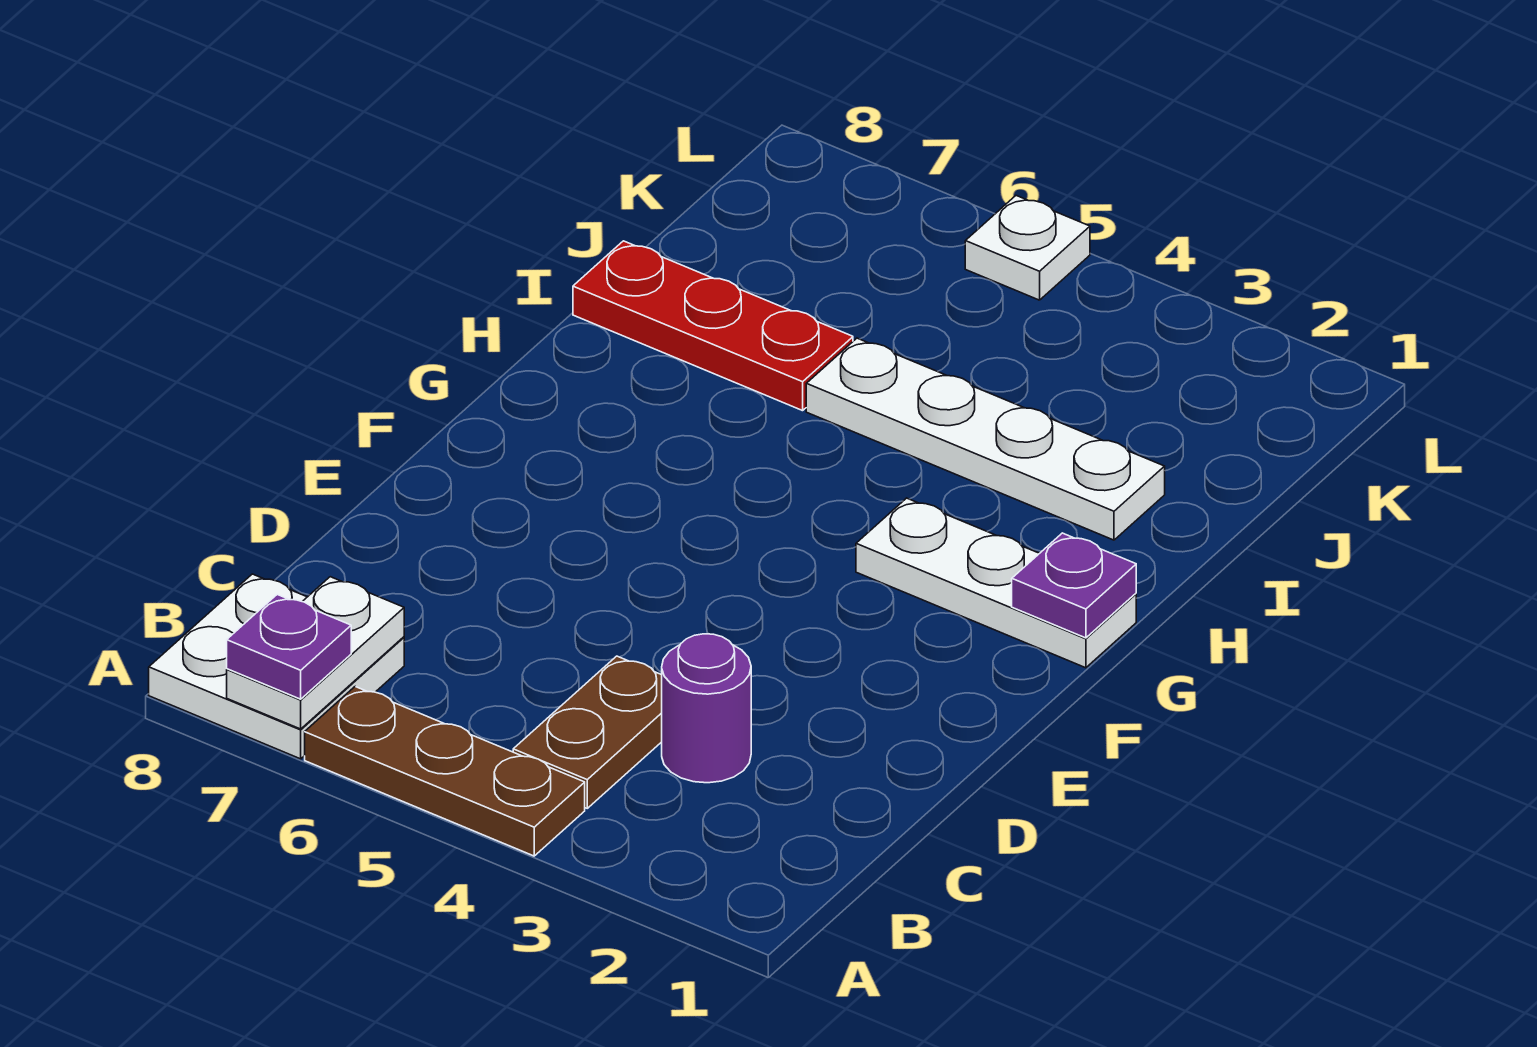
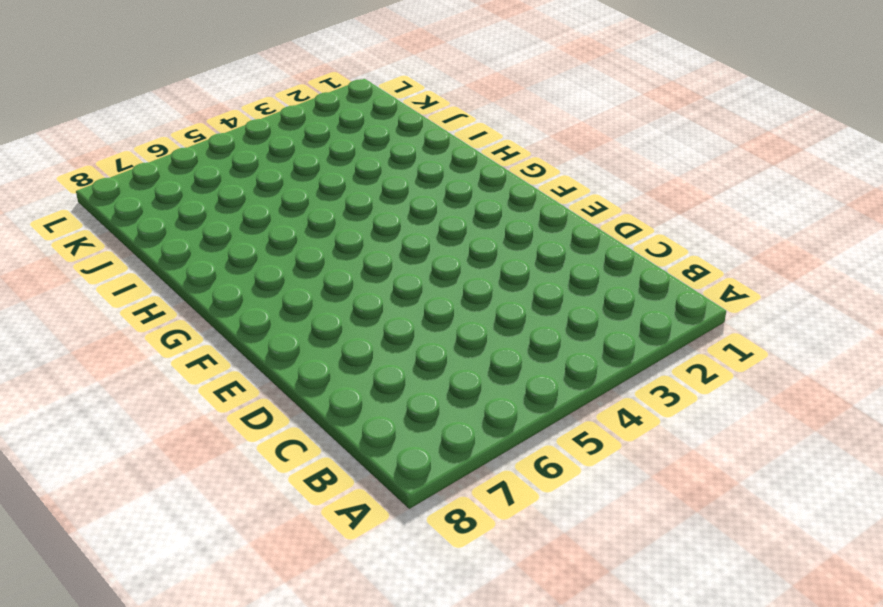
none -> brown 1x3 plate [305,687,585,856]
none -> white 2x2 plate [149,574,404,759]

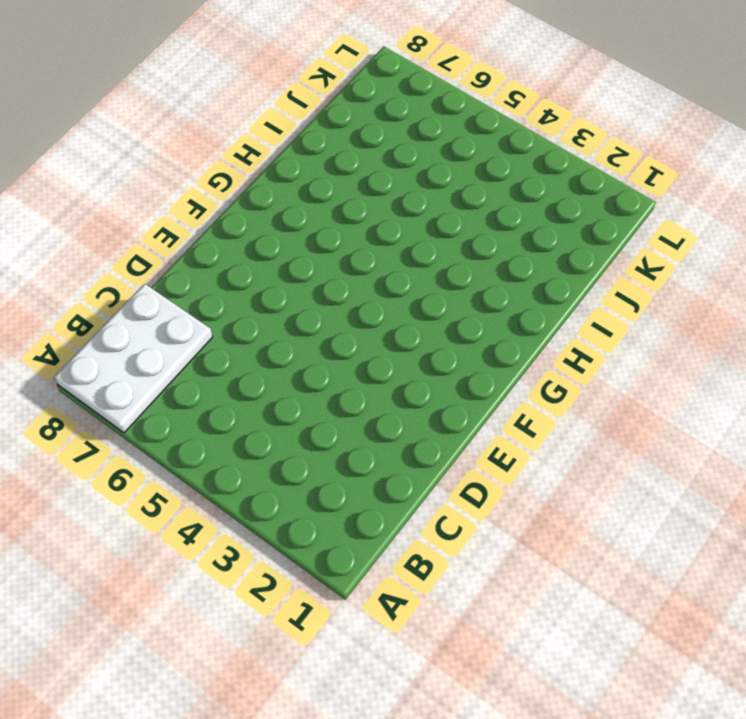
white 2x3 plate [54,284,213,433] -> white 2x2 plate [149,574,404,759]
none -> brown 1x3 plate [305,687,585,856]
none -> brown 1x2 plate [513,656,662,808]

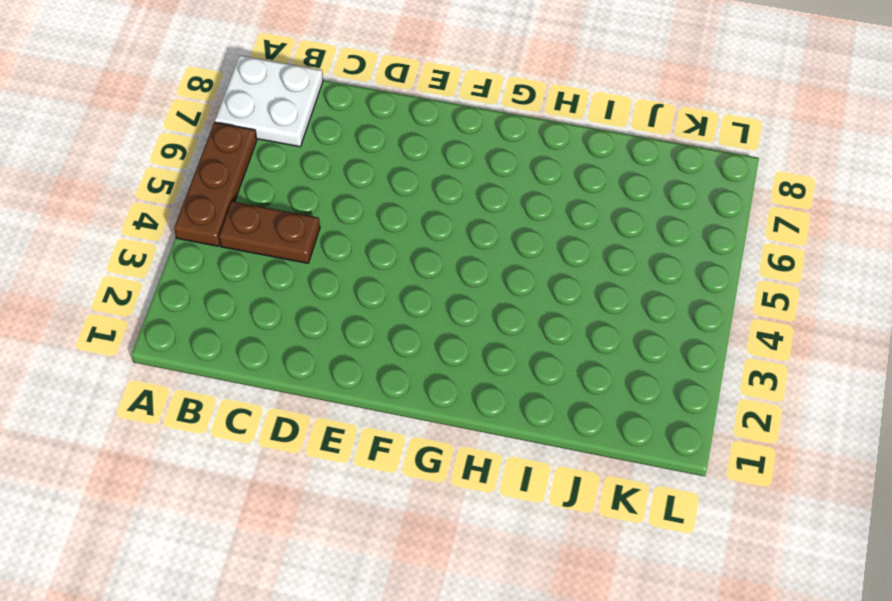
none -> purple 1x1 round brick [662,634,751,783]
none -> white 1x3 plate [856,498,1136,668]

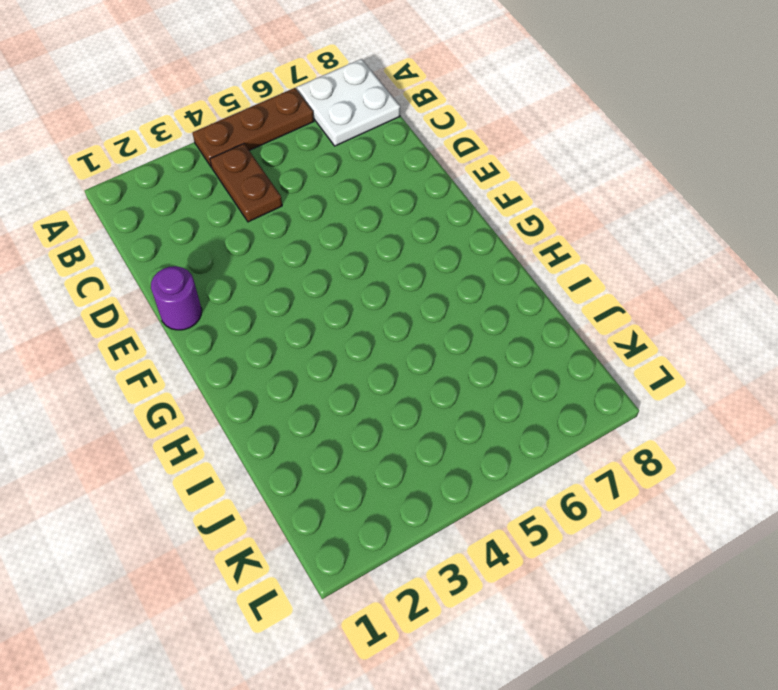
purple 1x1 round brick [151,266,202,330] -> purple 1x1 round brick moved to [662,634,751,783]
none -> white 1x3 plate [856,498,1136,668]
none -> white 1x4 plate [806,338,1165,540]

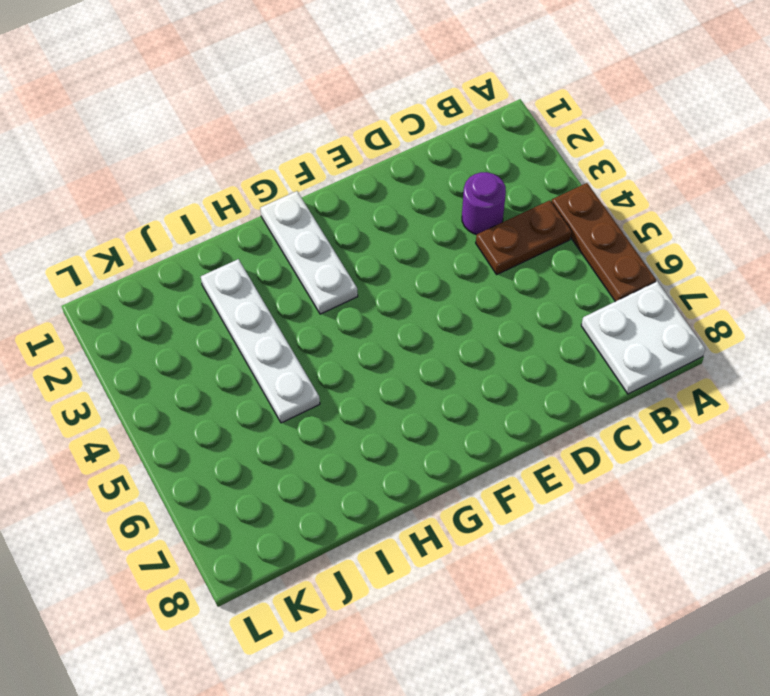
none -> red 1x3 plate [573,241,853,411]
none -> white 1x1 plate [965,196,1090,300]

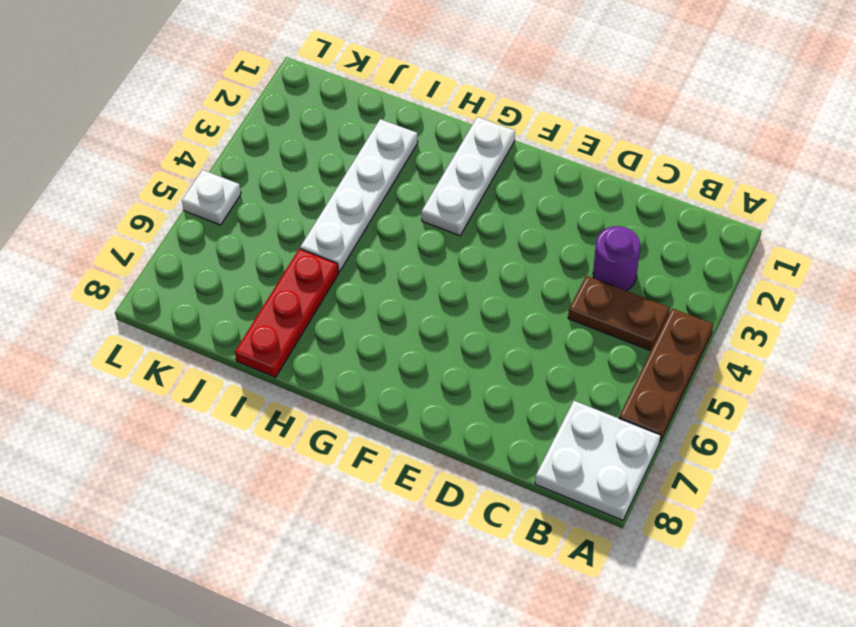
none -> white 1x2 plate [227,577,404,729]
none -> purple 1x1 plate [1012,533,1136,638]

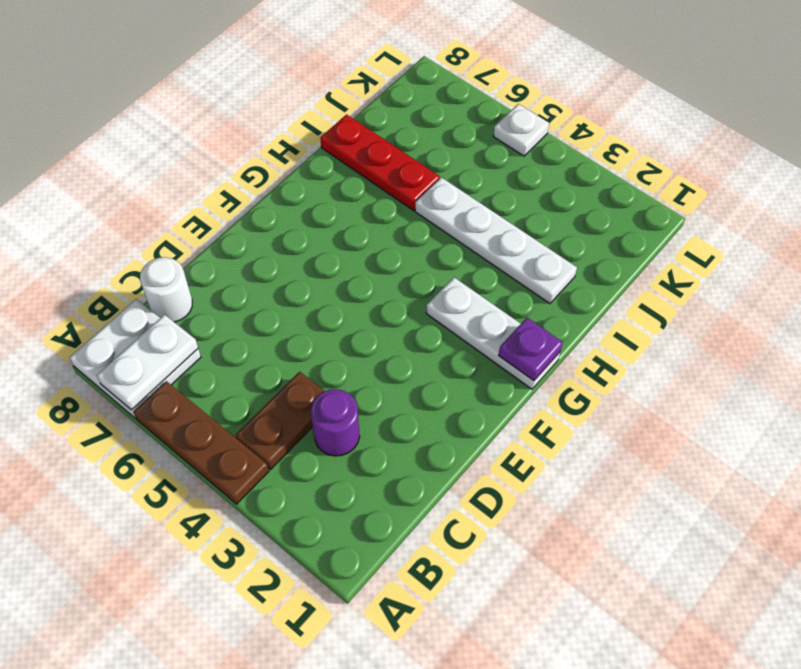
white 1x1 round brick [140,257,192,322] -> none
none -> purple 1x1 plate [227,595,351,699]

